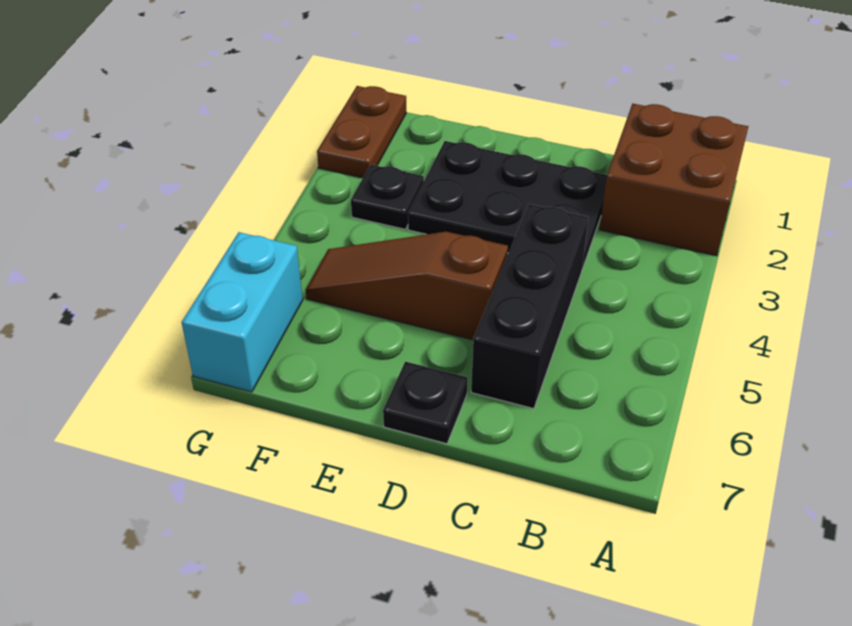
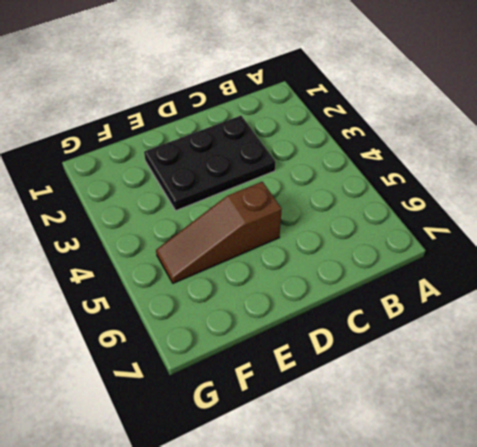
none -> brown 2x2 brick [599,104,748,256]
none -> black 1x3 brick [471,204,589,409]

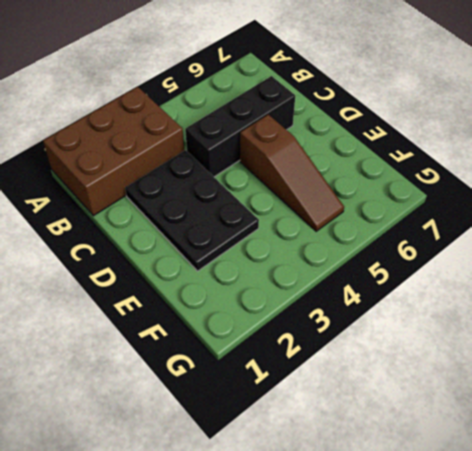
brown 2x3 brick [43,87,184,216] -> brown 2x2 brick [599,104,748,256]
none -> black 1x1 plate [383,362,468,444]
none -> black 1x1 plate [351,165,424,229]

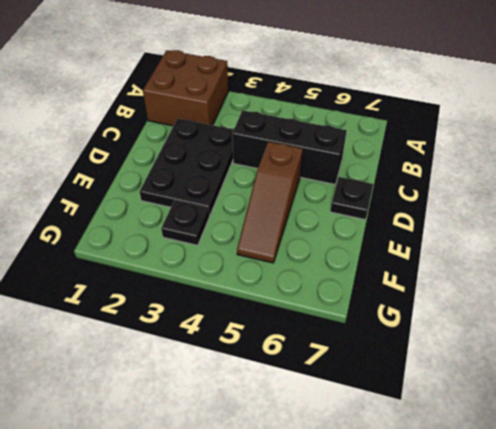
none -> brown 1x2 plate [317,86,406,178]
none -> cyan 1x2 brick [182,232,303,392]

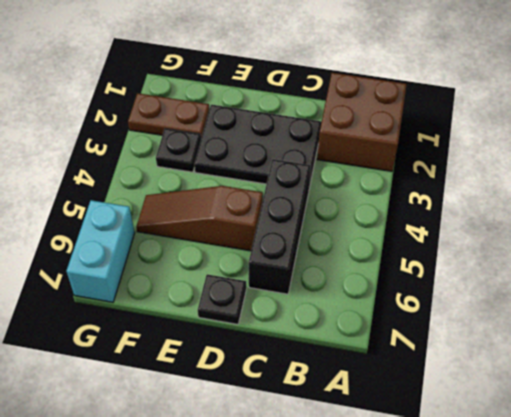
brown 1x2 plate [128,93,209,137] -> brown 1x2 plate turned to [317,86,406,178]

